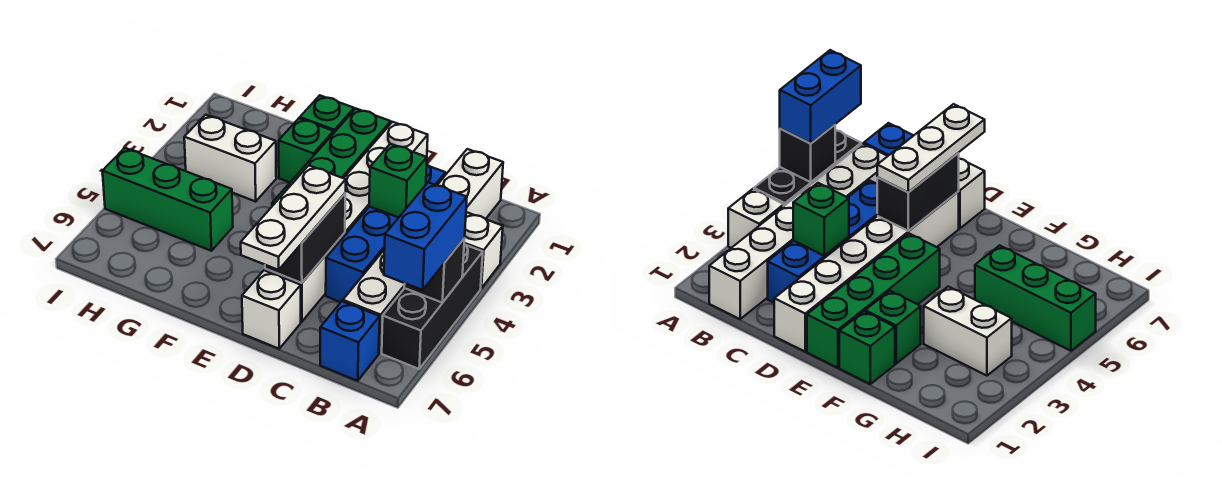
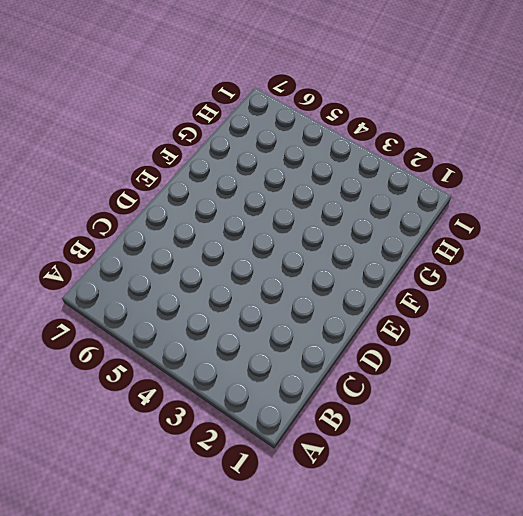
none -> white 1x1 brick [464,212,503,288]
none -> black 1x3 brick [382,244,483,369]
none -> white 1x6 brick [343,149,503,353]

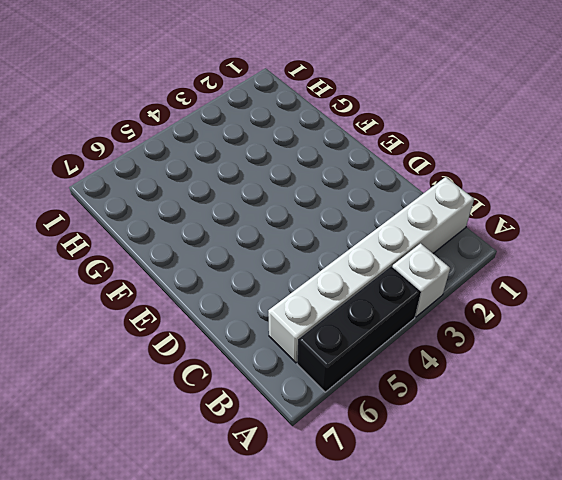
none -> blue 1x1 brick [320,301,380,381]
none -> blue 1x4 brick [326,165,445,302]
none -> white 1x6 brick [265,122,428,322]

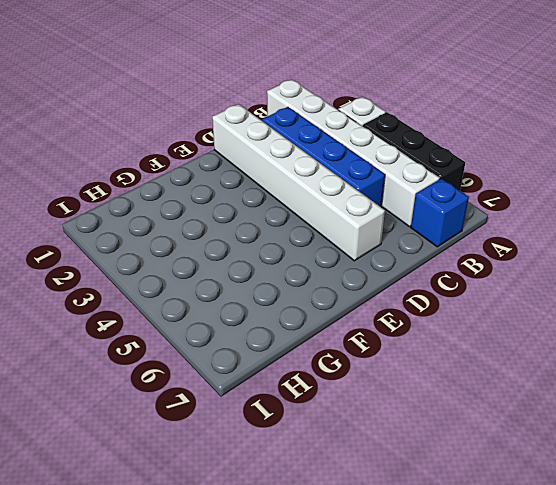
none -> white 1x1 brick [242,270,301,349]
none -> green 1x4 brick [272,109,391,206]
none -> green 1x1 brick [300,95,354,134]

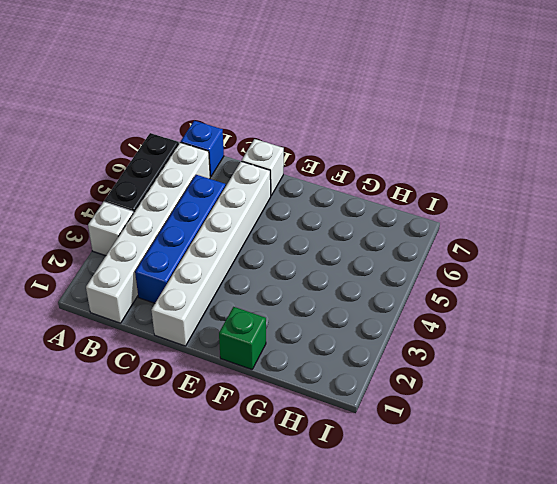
none -> green 1x4 brick [272,109,391,206]
none -> green 1x1 brick [279,118,334,182]
none -> white 1x2 brick [184,115,276,201]

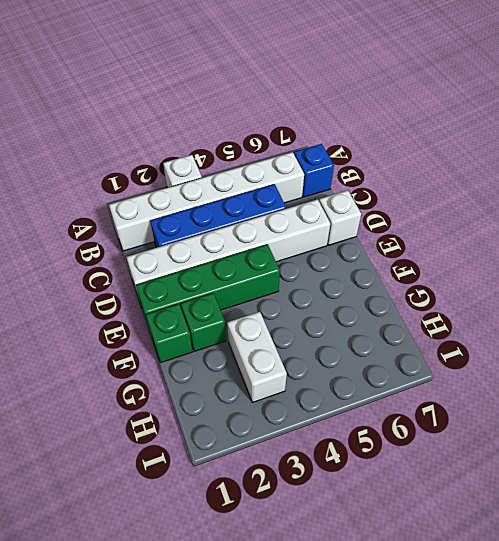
none -> black 1x3 brick [382,244,483,369]
none -> green 1x3 brick [102,148,233,251]
none -> black 1x1 brick [404,238,465,303]

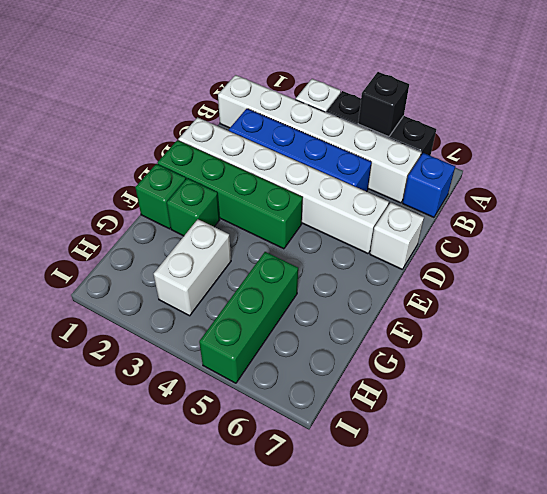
none -> green 1x1 brick [369,144,427,217]
none -> black 1x2 brick [265,194,345,283]
none -> blue 1x2 brick [384,182,467,290]

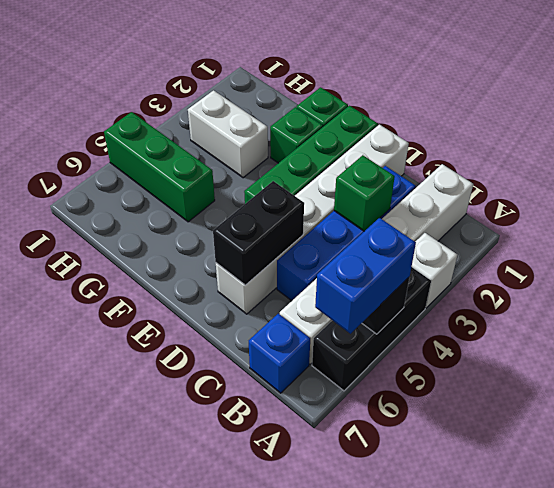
none -> white 1x1 brick [242,270,301,349]
none -> white 1x3 plate [241,166,346,270]

